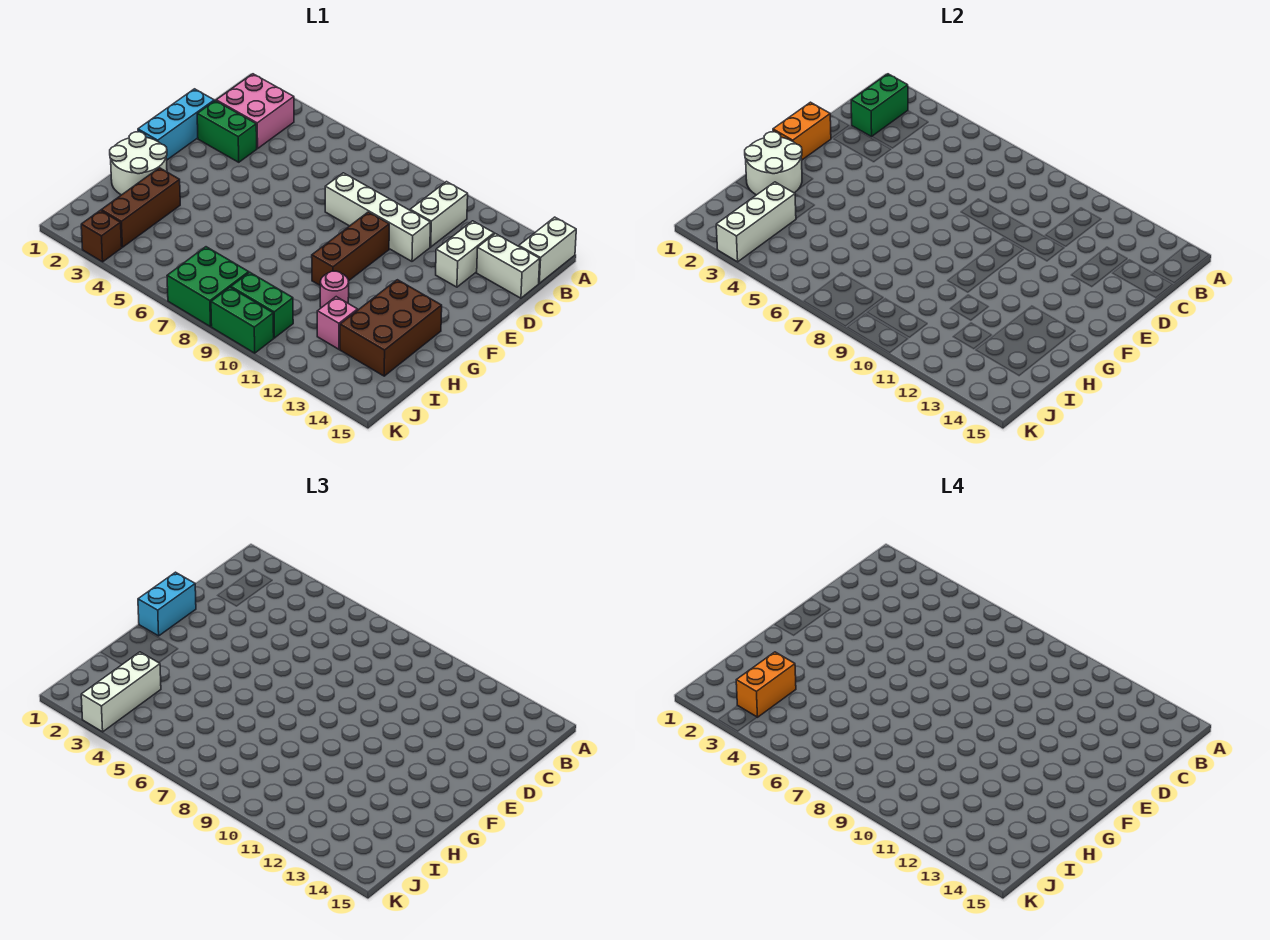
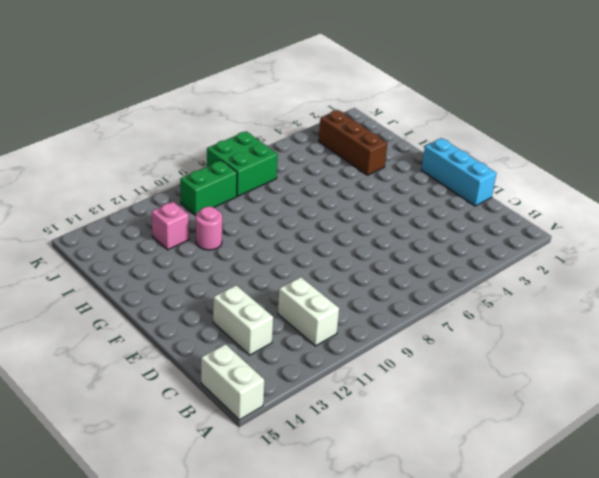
none -> pink 2x2 brick [216,74,294,149]
none -> white 1x2 brick [477,234,540,298]
none -> green 1x2 brick [197,101,257,162]

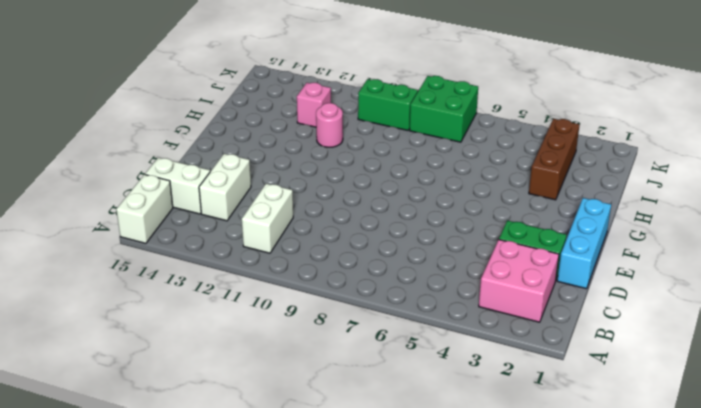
none -> white 1x4 brick [325,173,431,261]
none -> brown 1x3 brick [312,212,389,285]
none -> white 2x2 round brick [110,132,167,195]

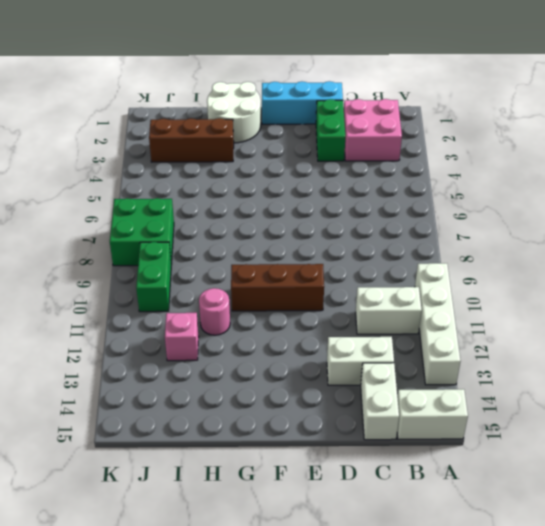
white 1x4 brick [415,263,461,385] -> white 1x4 brick moved to [325,173,431,261]
none -> brown 2x3 brick [340,280,442,376]
none -> brown 1x1 brick [81,210,122,262]
none -> green 1x2 brick [211,287,274,353]

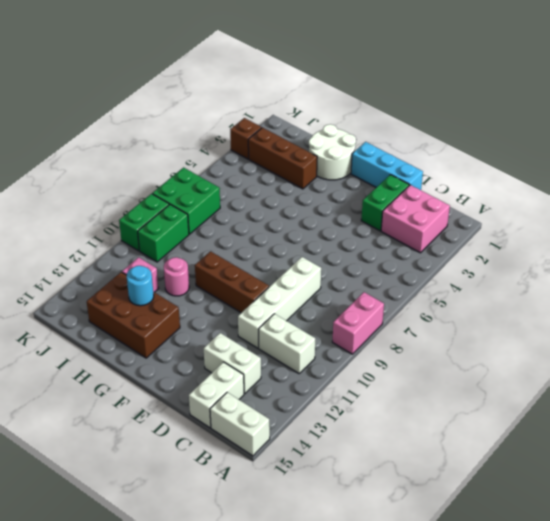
pink 1x2 brick [332,292,384,354] -> none
cyan 1x1 round brick [127,266,154,306] -> none
none -> green 1x2 brick [851,74,908,137]
none -> orange 1x2 brick [773,102,831,160]
none -> white 2x2 round brick [745,132,802,195]

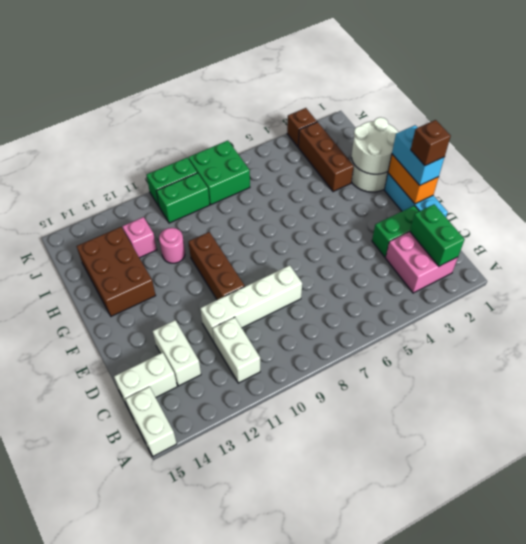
brown 1x1 brick [411,120,451,166] -> none
none -> white 1x3 brick [716,182,796,262]
none -> white 1x3 brick [81,652,161,732]
none -> orange 1x2 brick [736,652,796,717]

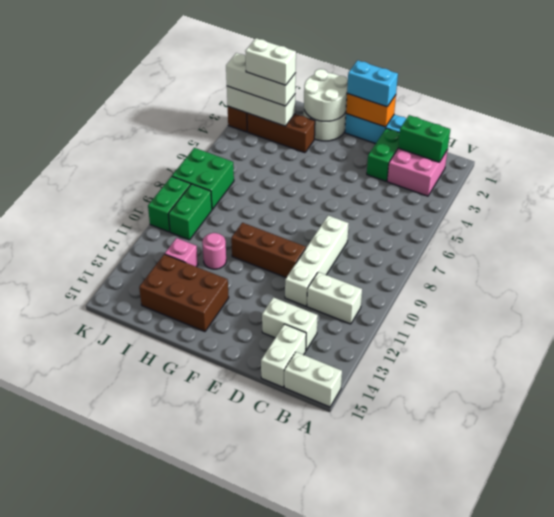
white 1x2 brick [245,38,296,85] -> orange 1x2 brick [736,652,796,717]

